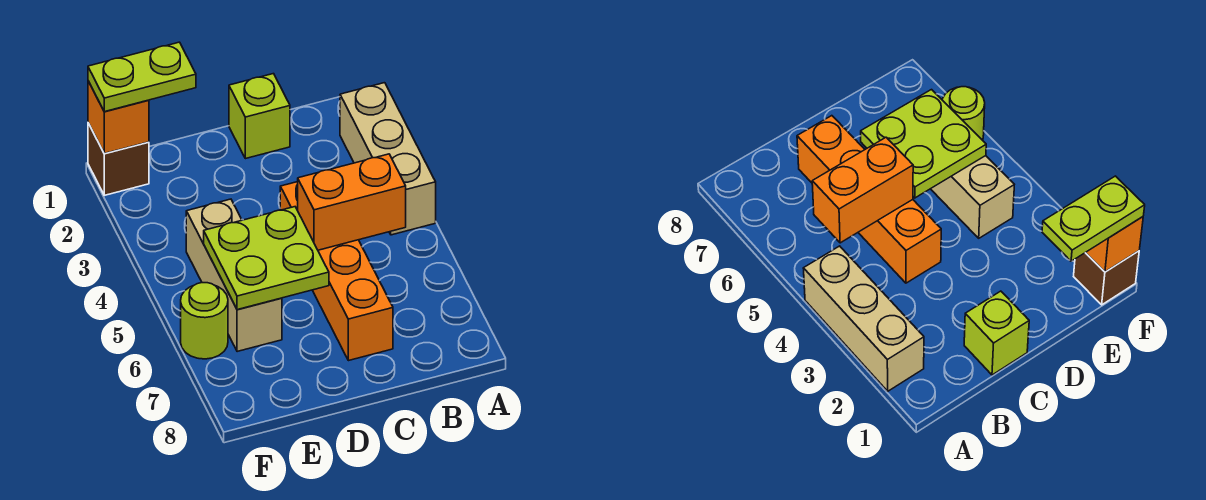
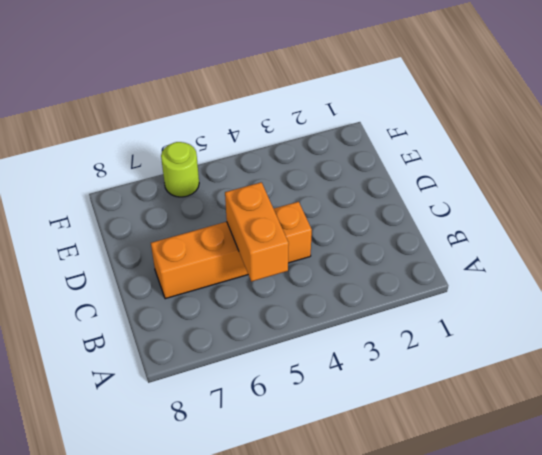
none -> tan 1x3 brick [340,83,436,235]
none -> lime 1x1 brick [229,74,290,159]

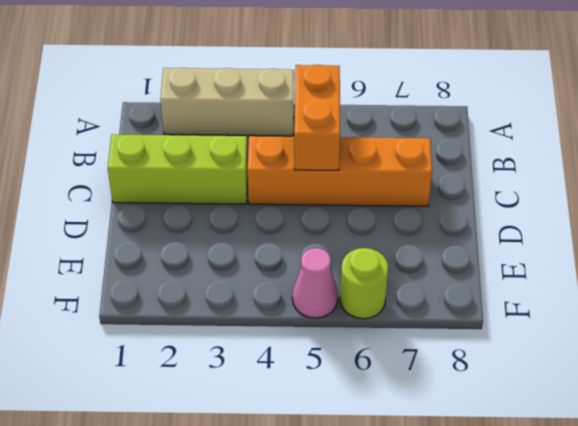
lime 1x3 brick [108,134,248,204] -> lime 1x1 brick [229,74,290,159]
pink 1x1 cone [292,248,338,318] -> none
none -> tan 1x3 brick [186,199,282,352]
none -> brown 1x1 brick [88,123,149,195]

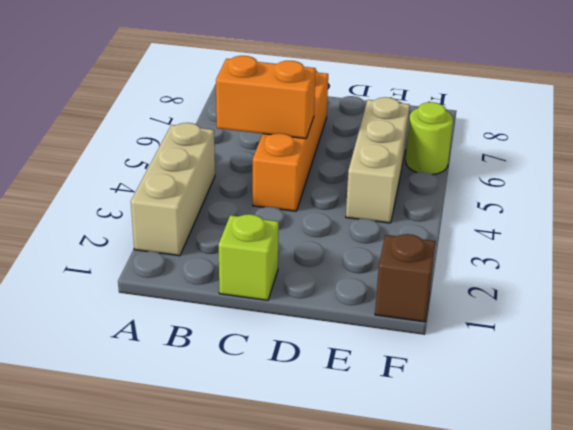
none -> lime 2x2 plate [204,207,329,310]
none -> orange 1x1 brick [88,81,149,154]

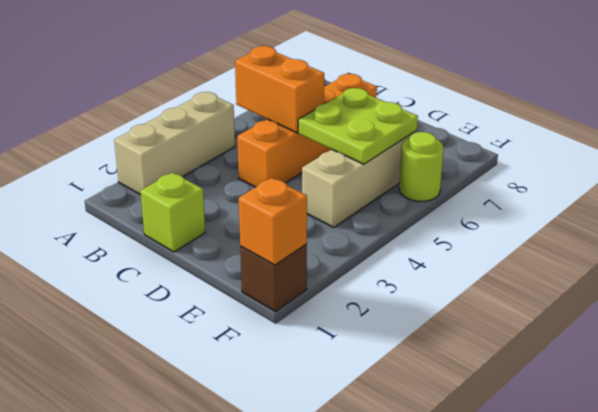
none -> lime 1x2 plate [88,42,196,112]

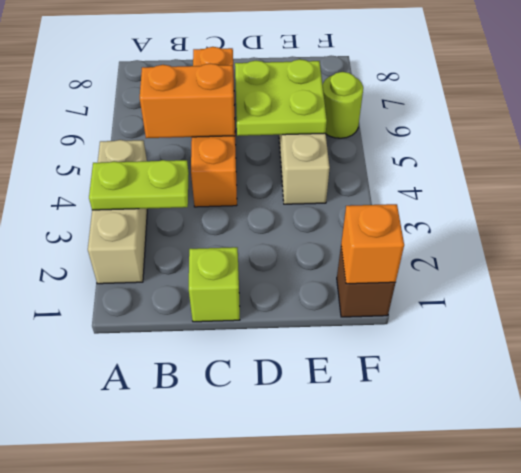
lime 1x2 plate [89,160,189,210] -> lime 1x2 plate moved to [88,42,196,112]

